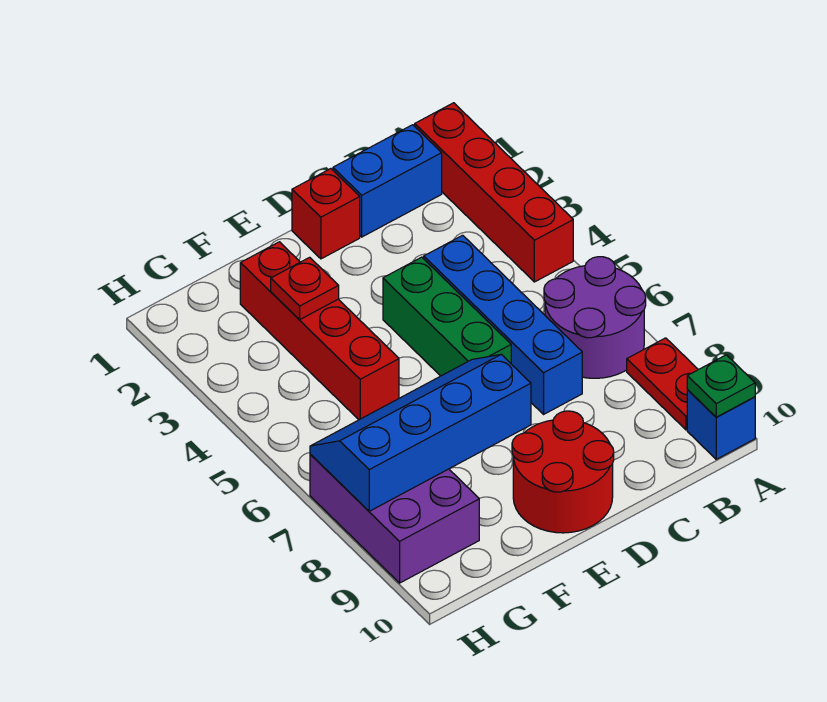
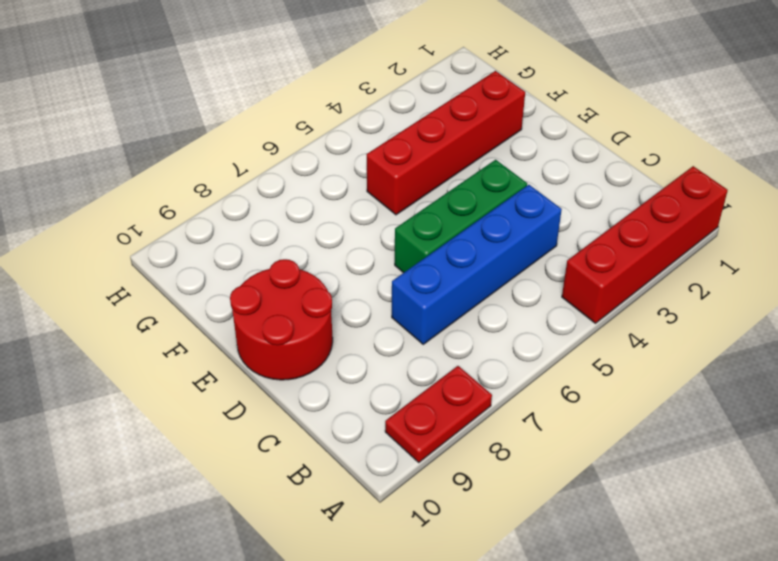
none -> purple 2x2 round brick [544,257,646,378]
none -> blue 1x1 brick [687,390,755,459]
none -> blue 1x2 brick [333,125,442,237]

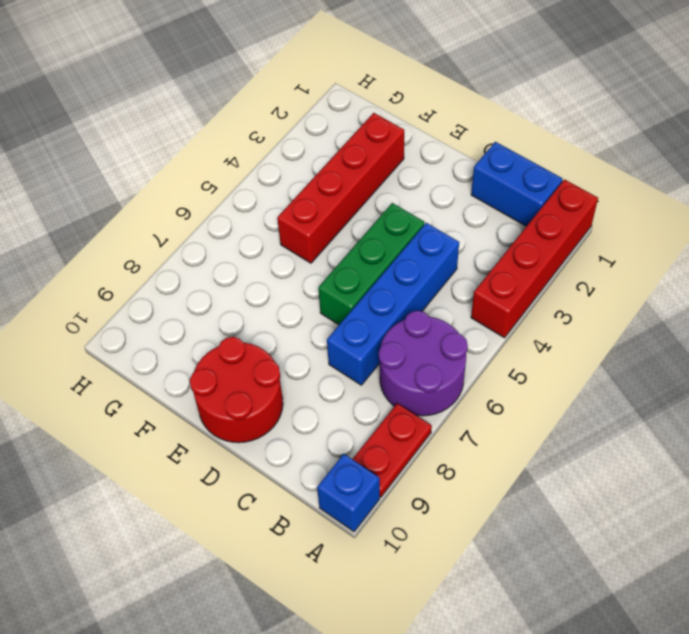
none -> red 1x1 brick [292,169,360,259]
none -> purple 2x3 brick [310,455,479,583]
none -> green 1x1 plate [687,355,755,417]

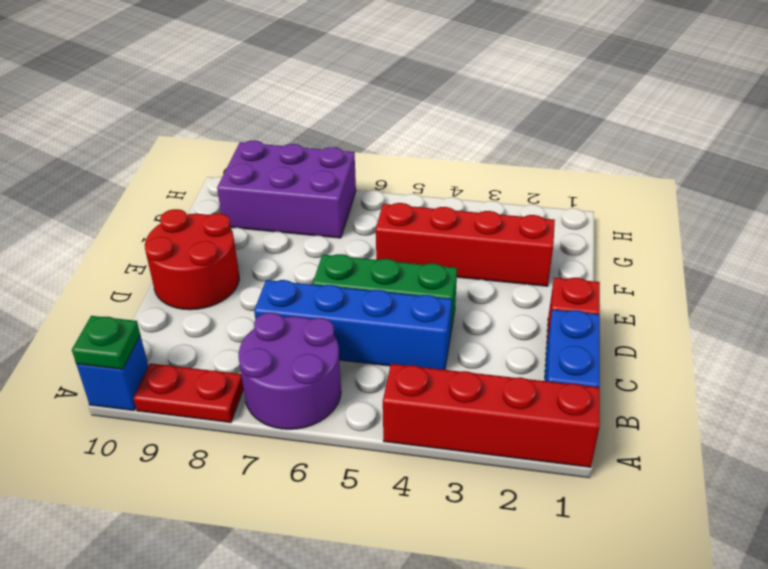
none -> blue 2x4 slope [310,354,531,511]
none -> red 1x1 plate [271,257,339,319]

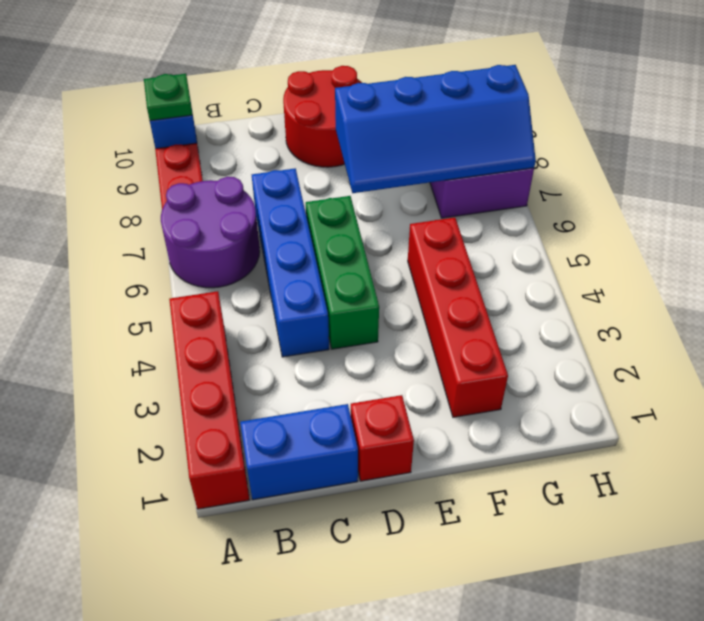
none -> red 1x1 plate [271,257,339,319]

